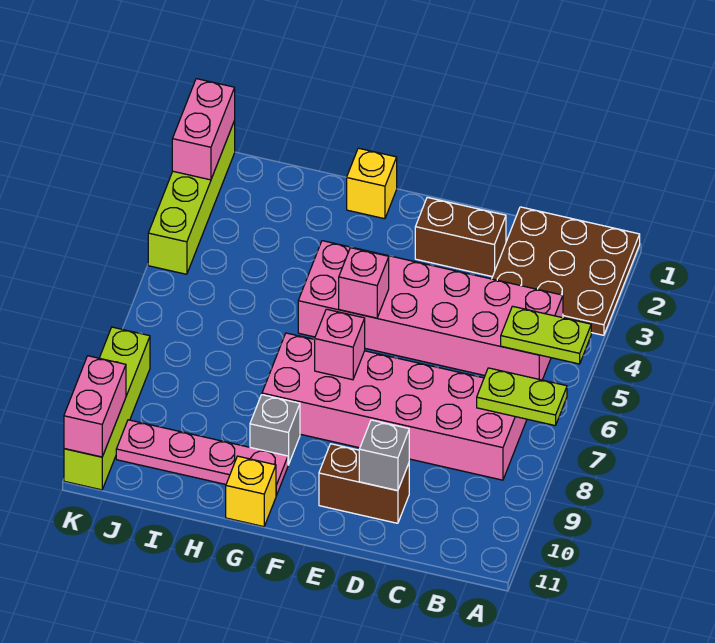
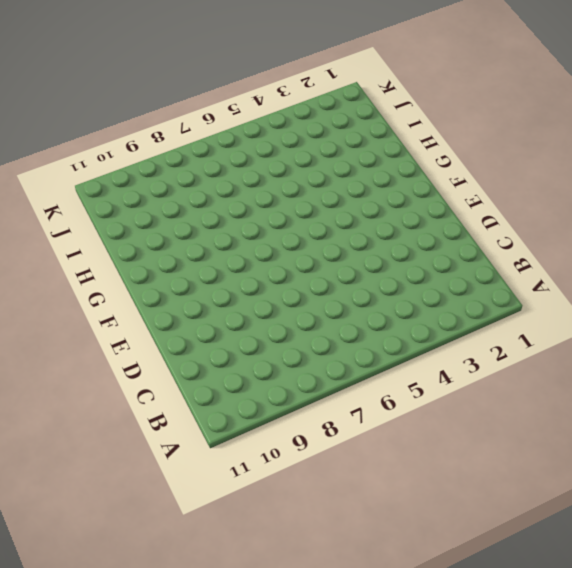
none -> brown 3x3 plate [492,207,640,335]
none -> pink 2x6 brick [298,241,563,380]
none -> pink 2x6 brick [262,333,527,480]

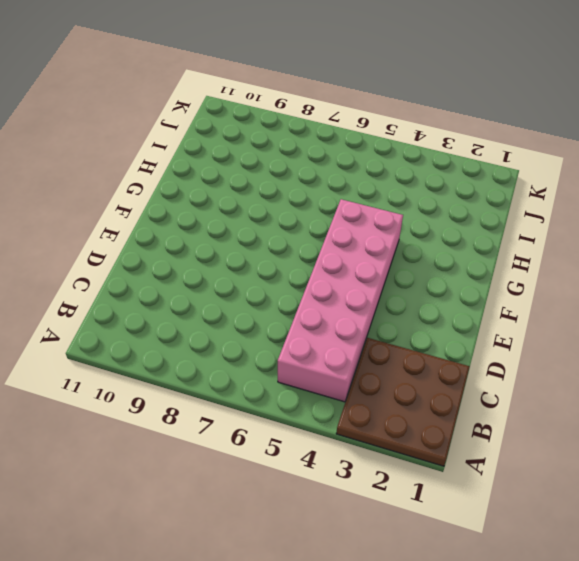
none -> pink 2x6 brick [262,333,527,480]
none -> brown 1x2 brick [415,197,506,277]
none -> brown 1x2 brick [319,444,409,523]

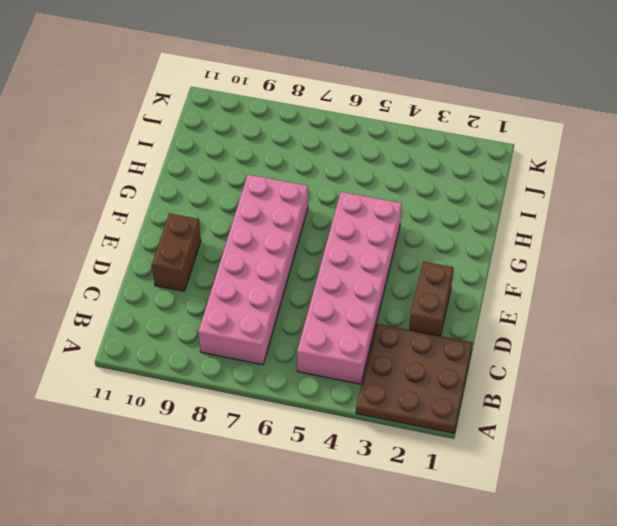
none -> yellow 1x1 brick [347,148,397,219]
none -> grey 1x1 brick [250,395,300,465]
none -> pink 1x4 plate [116,420,288,496]

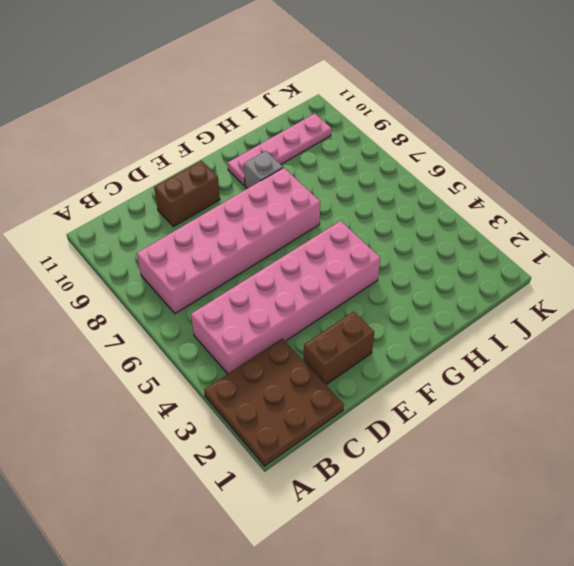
none -> yellow 1x1 brick [347,148,397,219]
none -> yellow 1x1 brick [226,456,276,527]
none -> lime 1x4 brick [148,121,235,274]

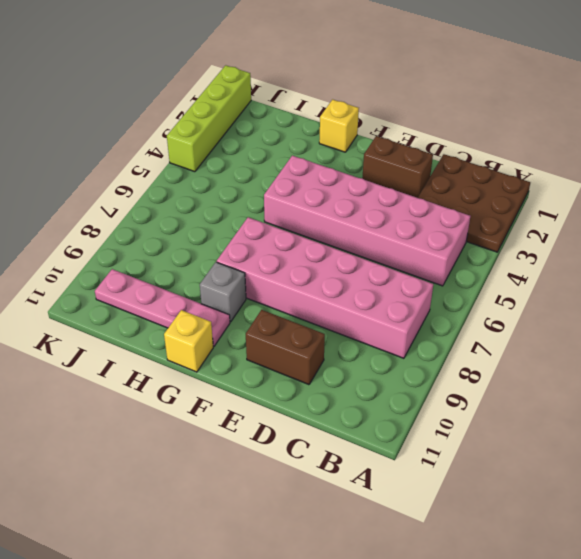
none -> lime 1x4 brick [64,327,150,490]
none -> lime 1x2 plate [501,306,591,364]
none -> lime 1x2 plate [477,368,567,426]

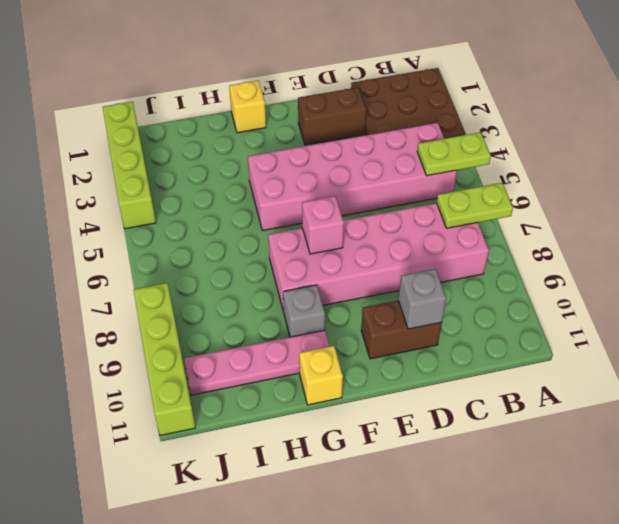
none -> pink 1x1 brick [339,248,389,318]
none -> pink 1x2 brick [172,79,235,180]
none -> pink 1x2 brick [64,356,126,457]

